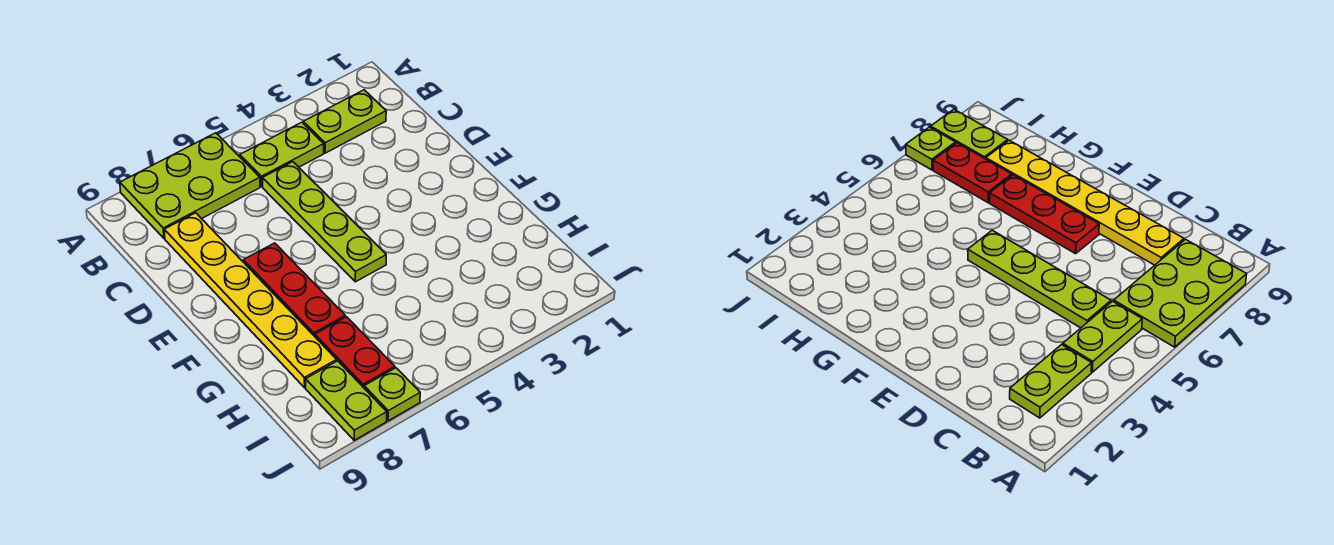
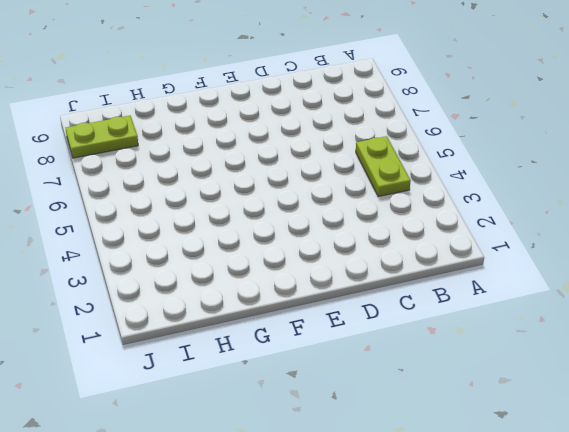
none -> lime 2x3 plate [120,133,260,238]
none -> lime 1x2 plate [303,90,386,153]

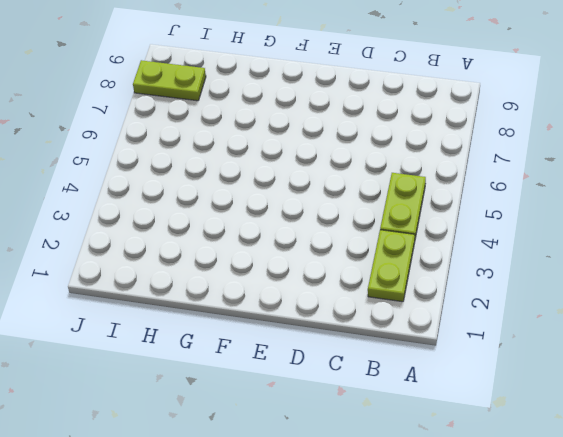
none -> lime 2x3 plate [120,133,260,238]
none -> lime 1x4 plate [263,162,386,282]

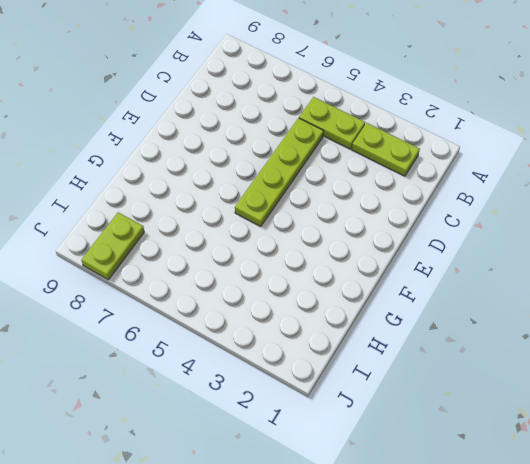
none -> lime 2x3 plate [120,133,260,238]
none -> yellow 1x6 plate [164,213,337,388]

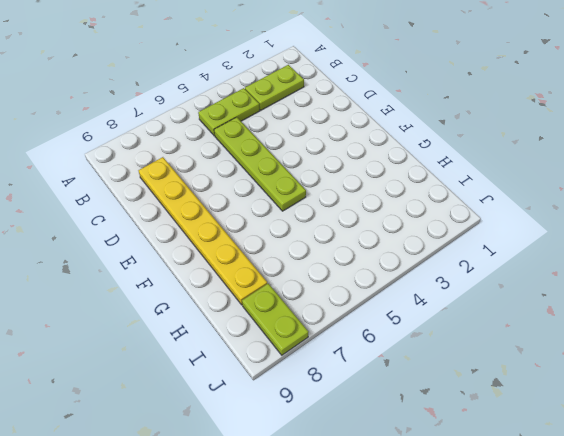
none -> lime 2x3 plate [120,133,260,238]
none -> red 1x3 plate [243,243,345,336]

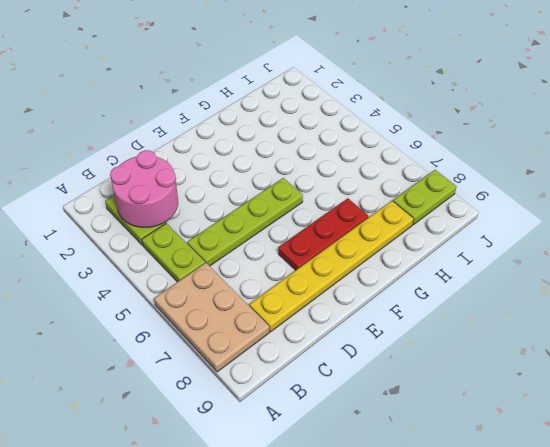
tan 2x3 plate [154,263,269,372] -> lime 2x3 plate [120,133,260,238]
pink 2x2 round brick [110,150,178,227] -> none
none -> red 1x2 plate [315,317,395,388]
none -> lime 1x1 plate [364,368,420,421]

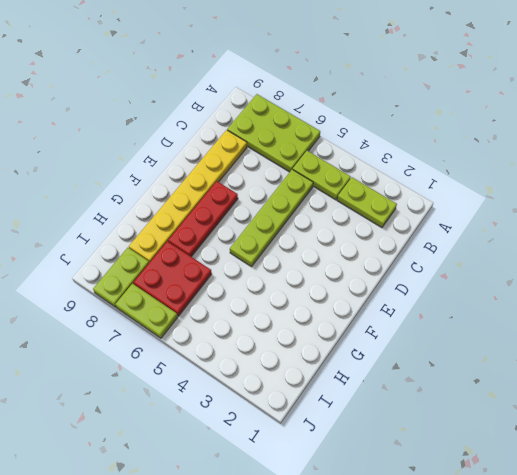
red 2x2 plate [133,241,212,316] -> red 1x2 plate [315,317,395,388]
lime 1x2 plate [116,284,178,338] -> lime 1x1 plate [364,368,420,421]

